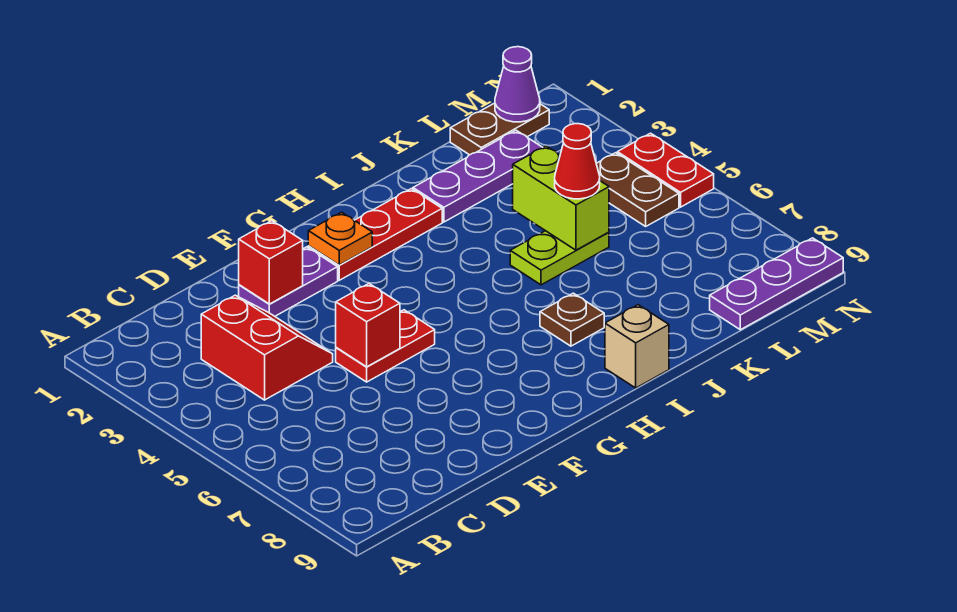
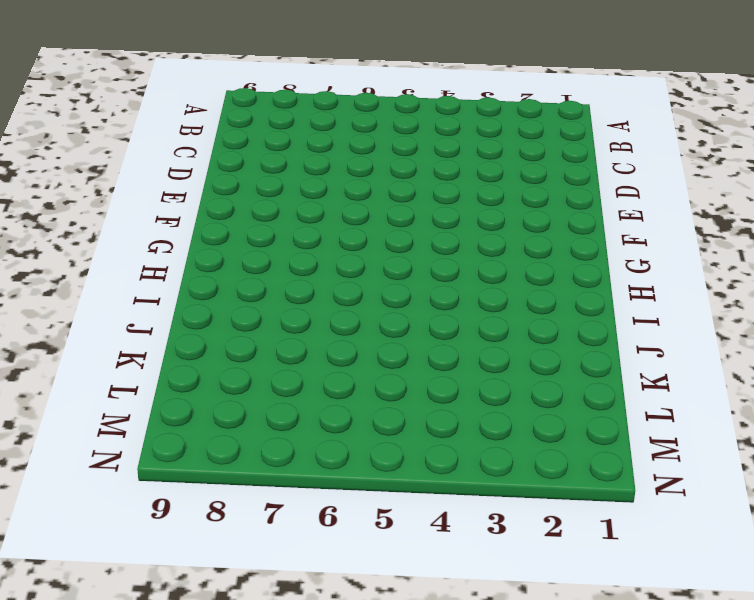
none -> red 2x2 slope [201,295,333,400]
none -> purple 1x2 plate [239,247,338,316]
none -> red 1x2 plate [336,310,435,382]

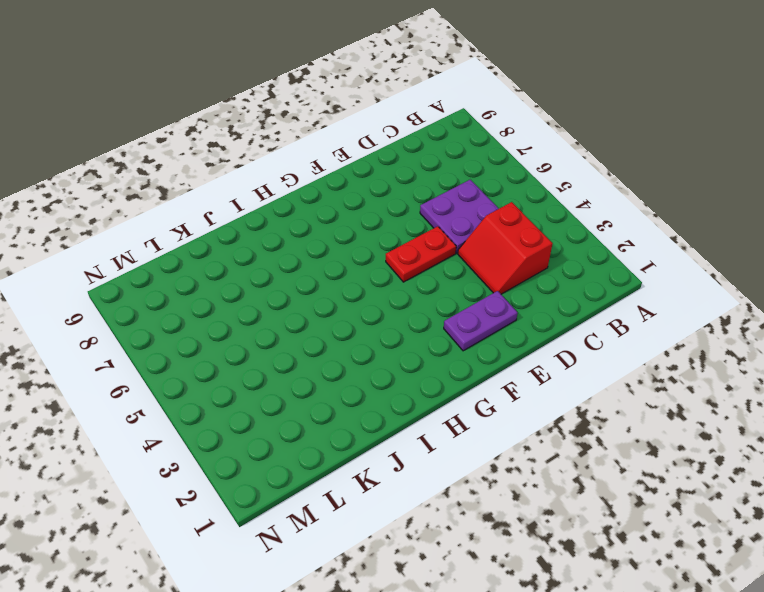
purple 2x2 plate [420,180,499,253] -> none
none -> red 1x3 plate [308,189,442,280]
none -> brown 1x1 plate [540,293,604,346]
none -> tan 1x1 brick [605,305,669,388]

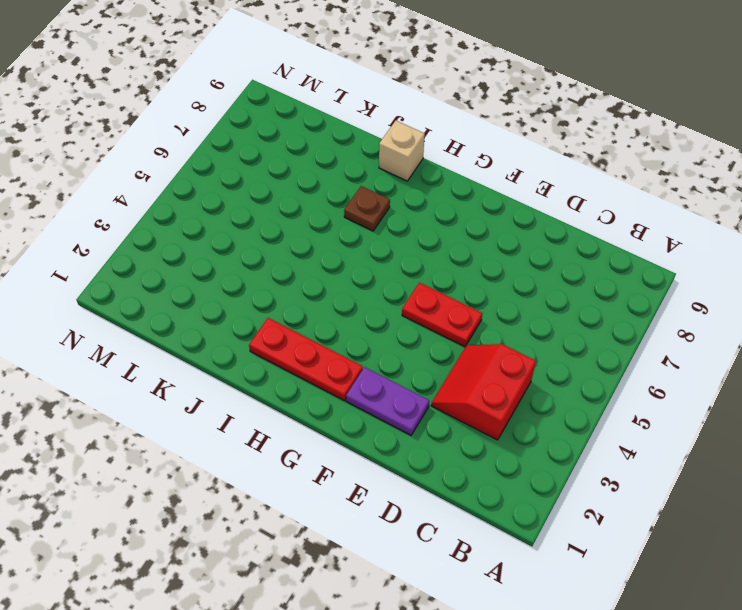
none -> purple 1x3 plate [413,130,543,222]
none -> lime 1x2 plate [510,231,609,285]
none -> brown 1x2 plate [450,103,549,155]

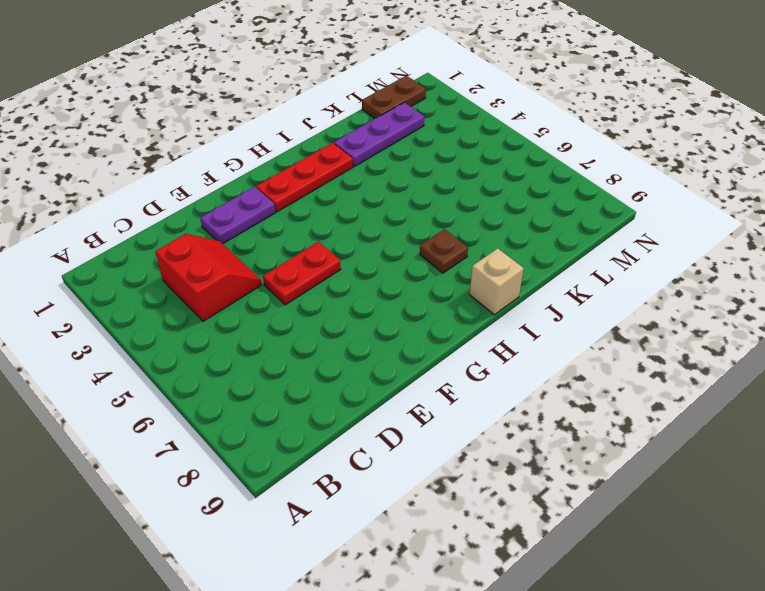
none -> lime 1x2 plate [510,231,609,285]
none -> purple 1x3 plate [710,238,843,330]
none -> brown 1x2 plate [596,153,679,226]

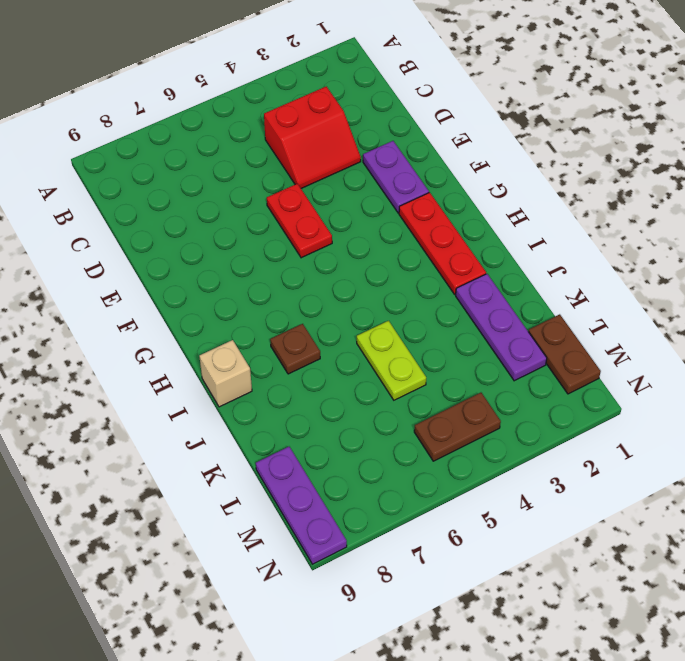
none -> red 1x2 plate [617,133,714,207]
none -> red 1x1 brick [239,221,303,304]
none -> red 1x1 brick [336,284,400,367]

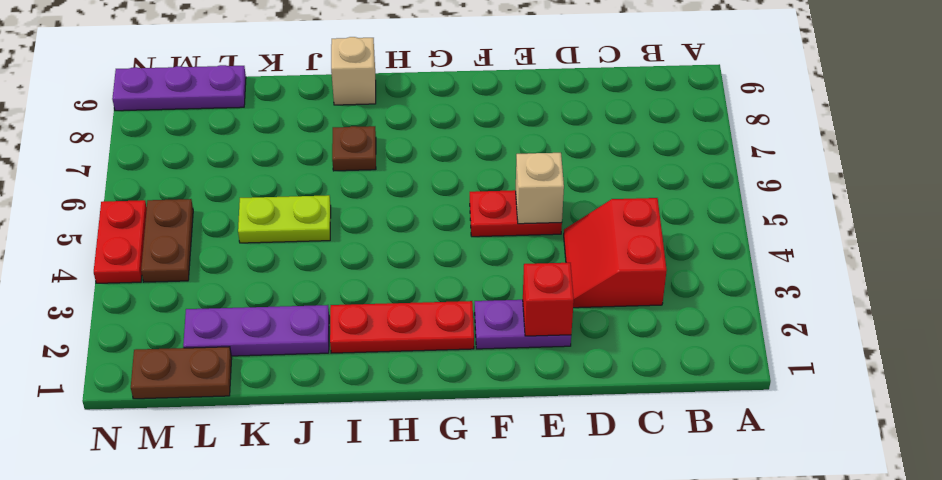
tan 1x1 brick [516,153,564,224] -> red 1x1 brick [336,284,400,367]
none -> orange 1x1 plate [308,212,372,265]
none -> lime 1x2 brick [513,146,609,250]
none -> purple 1x1 cone [495,47,540,122]

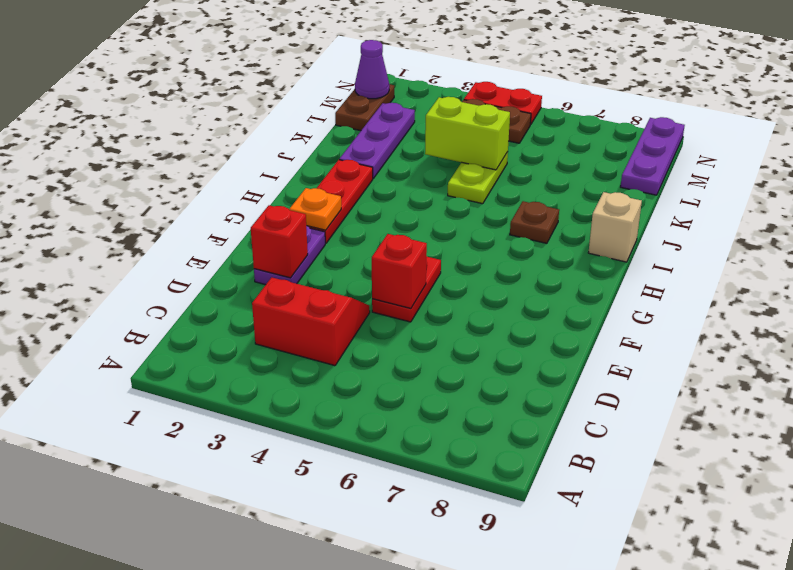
none -> red 1x1 cone [555,124,600,199]

